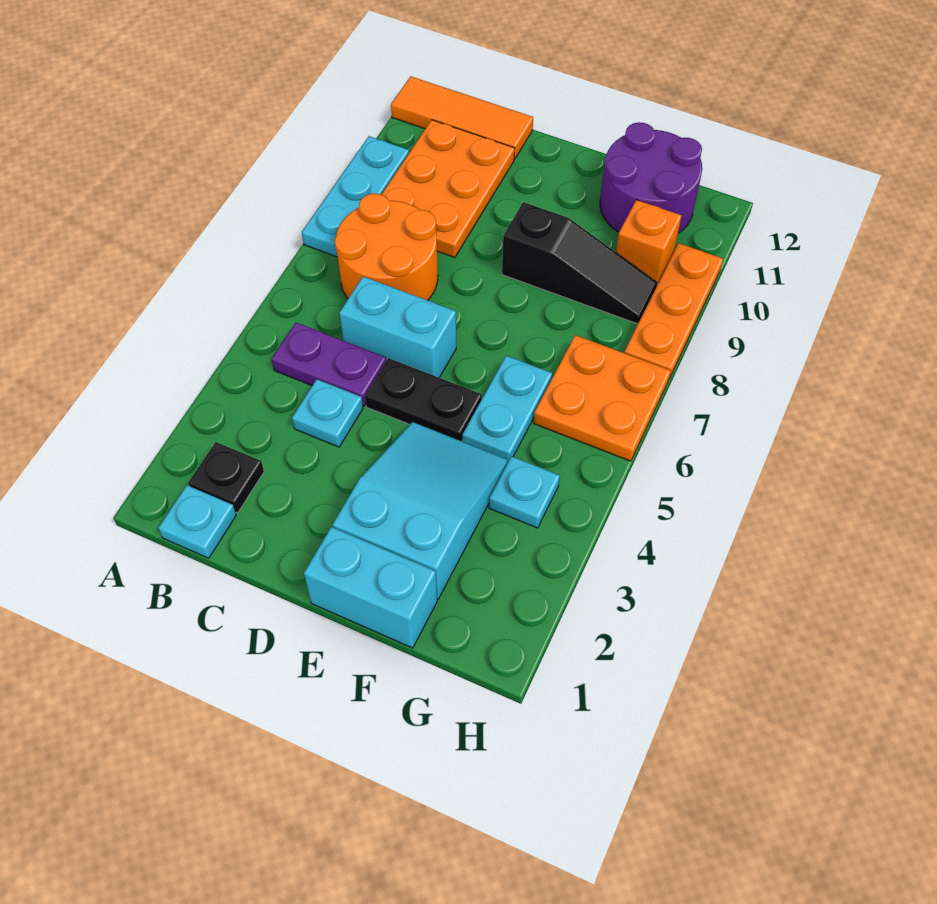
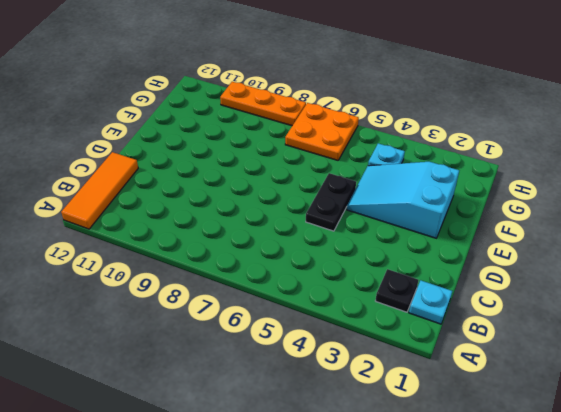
none -> cyan 1x3 plate [302,136,409,257]
none -> purple 1x2 plate [272,323,386,406]
none -> orange 2x2 round brick [335,193,438,300]

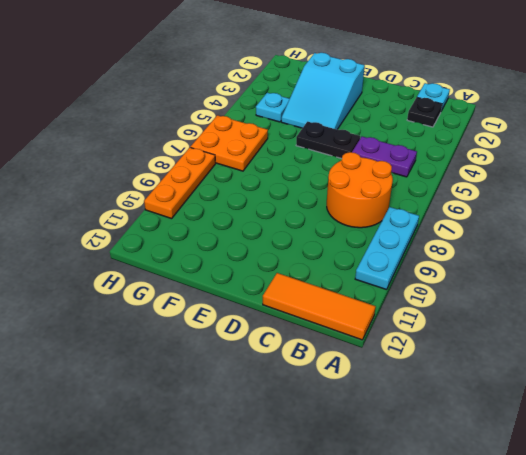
none -> orange 2x3 plate [381,120,515,257]
none -> cyan 1x1 plate [292,379,363,447]
none -> cyan 1x2 brick [339,277,456,378]

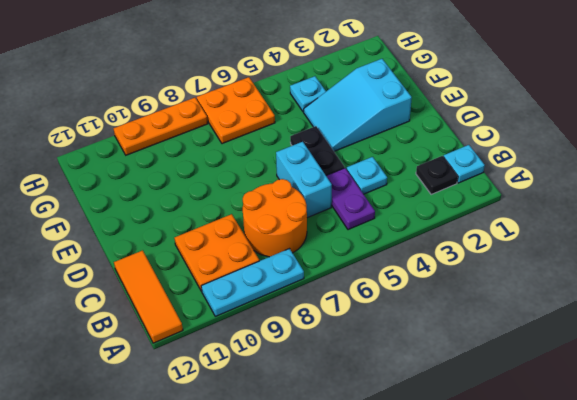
orange 2x2 plate [174,214,259,291] -> orange 2x3 plate [381,120,515,257]
none -> cyan 1x2 brick [304,527,437,648]
none -> black 1x3 slope [502,202,657,324]
none -> cyan 1x2 plate [462,356,552,460]

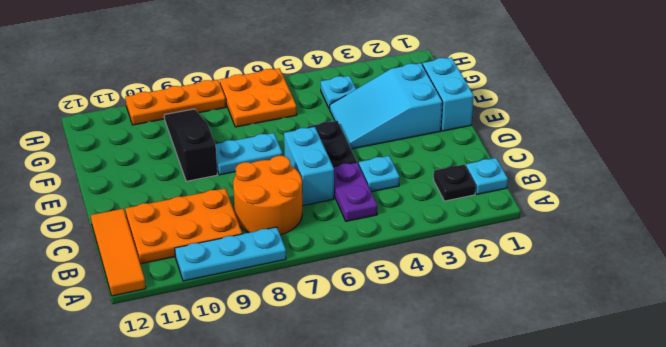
cyan 1x2 plate [216,133,282,175] -> cyan 1x2 plate moved to [462,356,552,460]
none -> purple 2x2 round brick [600,122,702,233]
none -> orange 1x1 brick [616,200,682,285]

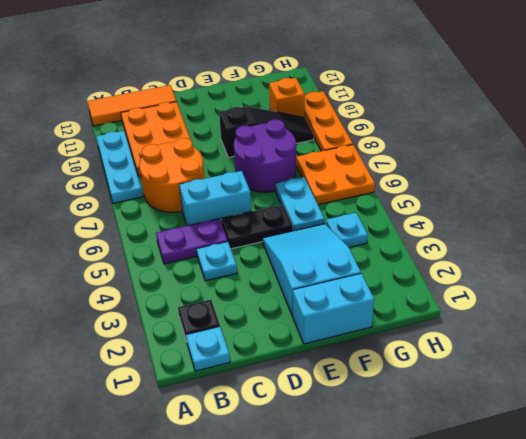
purple 2x2 round brick [234,119,296,192] -> purple 2x2 round brick moved to [600,122,702,233]

